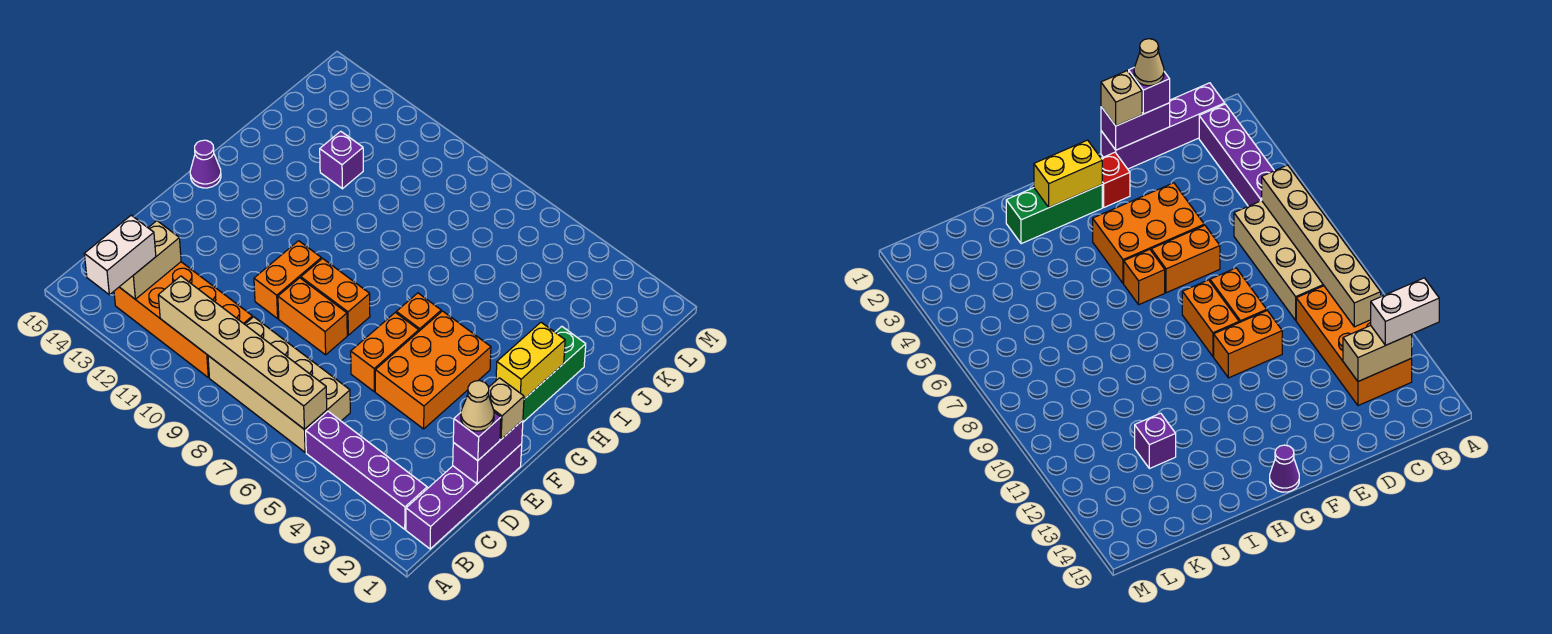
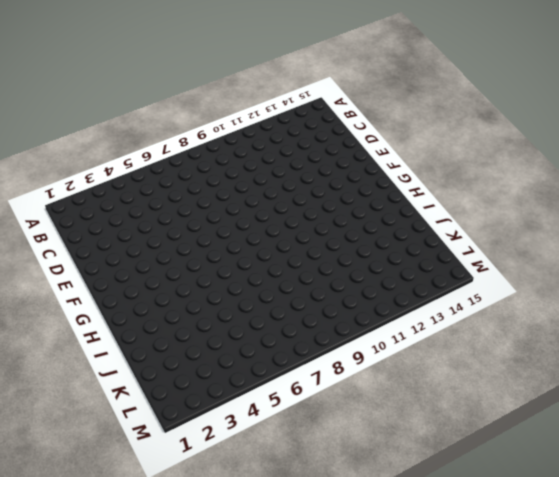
none -> purple 1x4 brick [406,444,522,549]
none -> purple 1x4 brick [306,411,427,529]
none -> tan 2x4 brick [208,317,350,452]

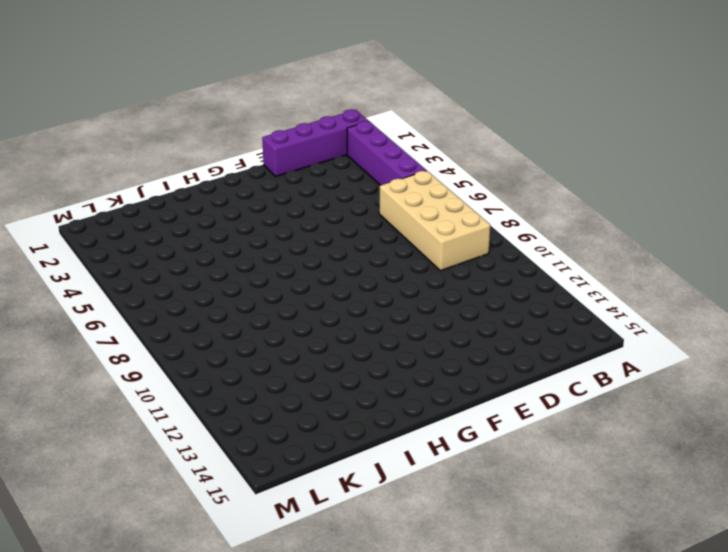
none -> orange 2x4 brick [114,262,253,378]
none -> orange 2x3 brick [375,311,491,429]
none -> orange 1x2 brick [351,313,419,391]

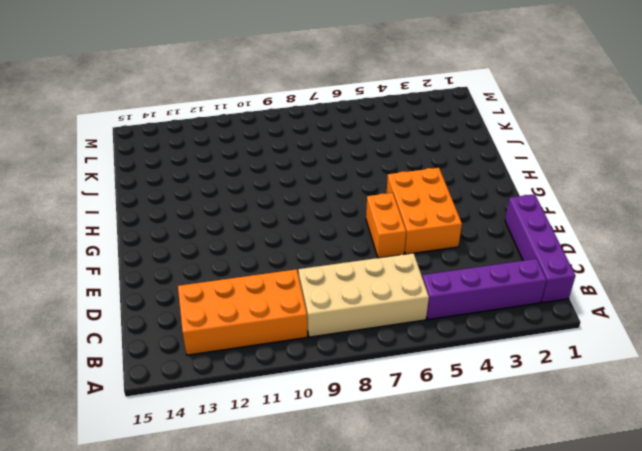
none -> orange 1x2 brick [278,278,347,355]
none -> orange 1x2 brick [254,241,321,318]
none -> red 1x1 brick [1101,152,1130,207]

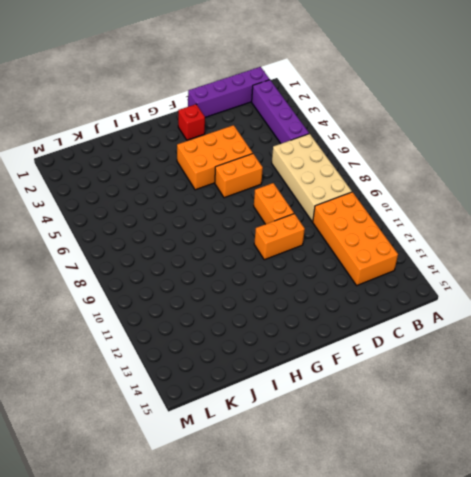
none -> orange 1x2 brick [301,259,370,335]
none -> green 1x3 brick [523,326,586,422]
none -> orange 1x1 brick [396,293,441,331]

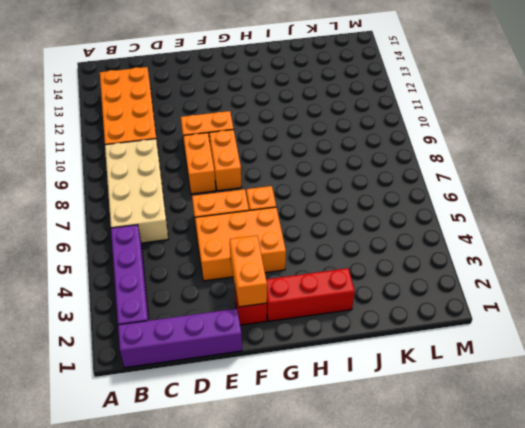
orange 1x2 brick [230,235,267,307] -> none
red 1x3 brick [266,268,355,321] -> green 1x3 brick [523,326,586,422]
none -> purple 1x1 cone [190,140,221,188]
none -> purple 1x1 brick [320,131,363,189]
none -> tan 1x6 brick [158,276,327,429]

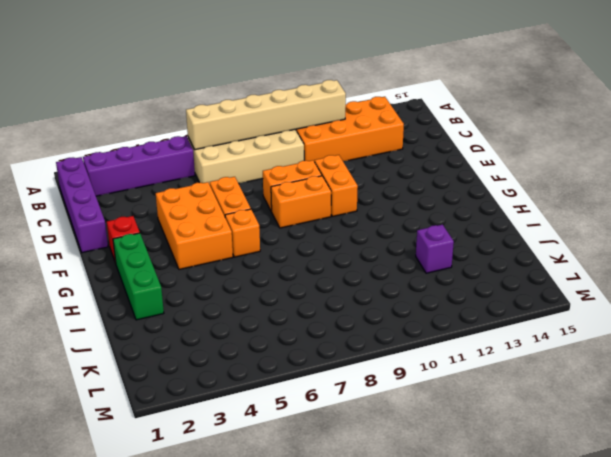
none -> purple 1x1 cone [190,140,221,188]
none -> tan 1x2 brick [120,221,181,299]
none -> purple 1x2 brick [453,420,523,484]

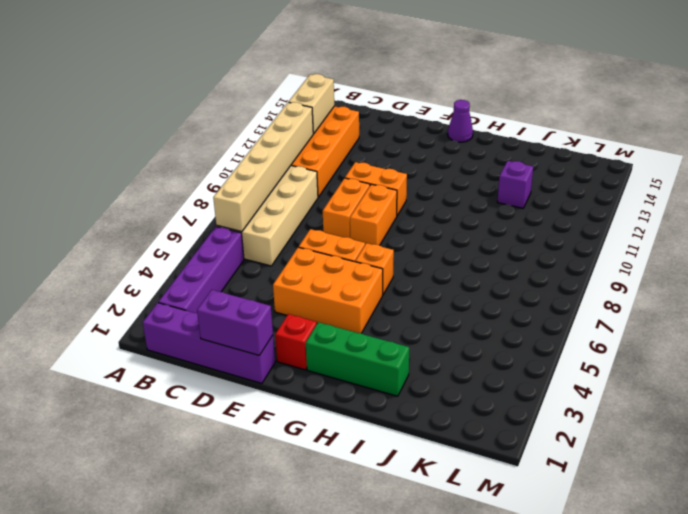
tan 1x2 brick [289,74,334,134] -> tan 1x2 brick turned to [120,221,181,299]
none -> yellow 1x2 brick [496,322,565,399]
none -> white 1x2 brick [84,215,156,295]
none -> purple 1x1 brick [453,412,501,461]

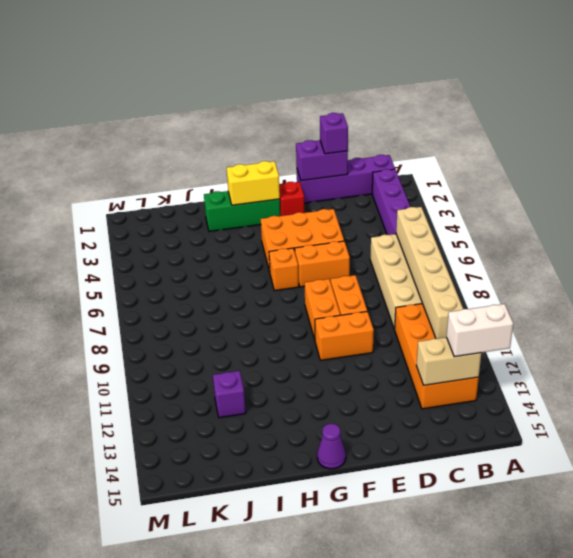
none -> tan 1x1 brick [489,378,524,439]
none -> tan 1x1 cone [461,381,494,431]

